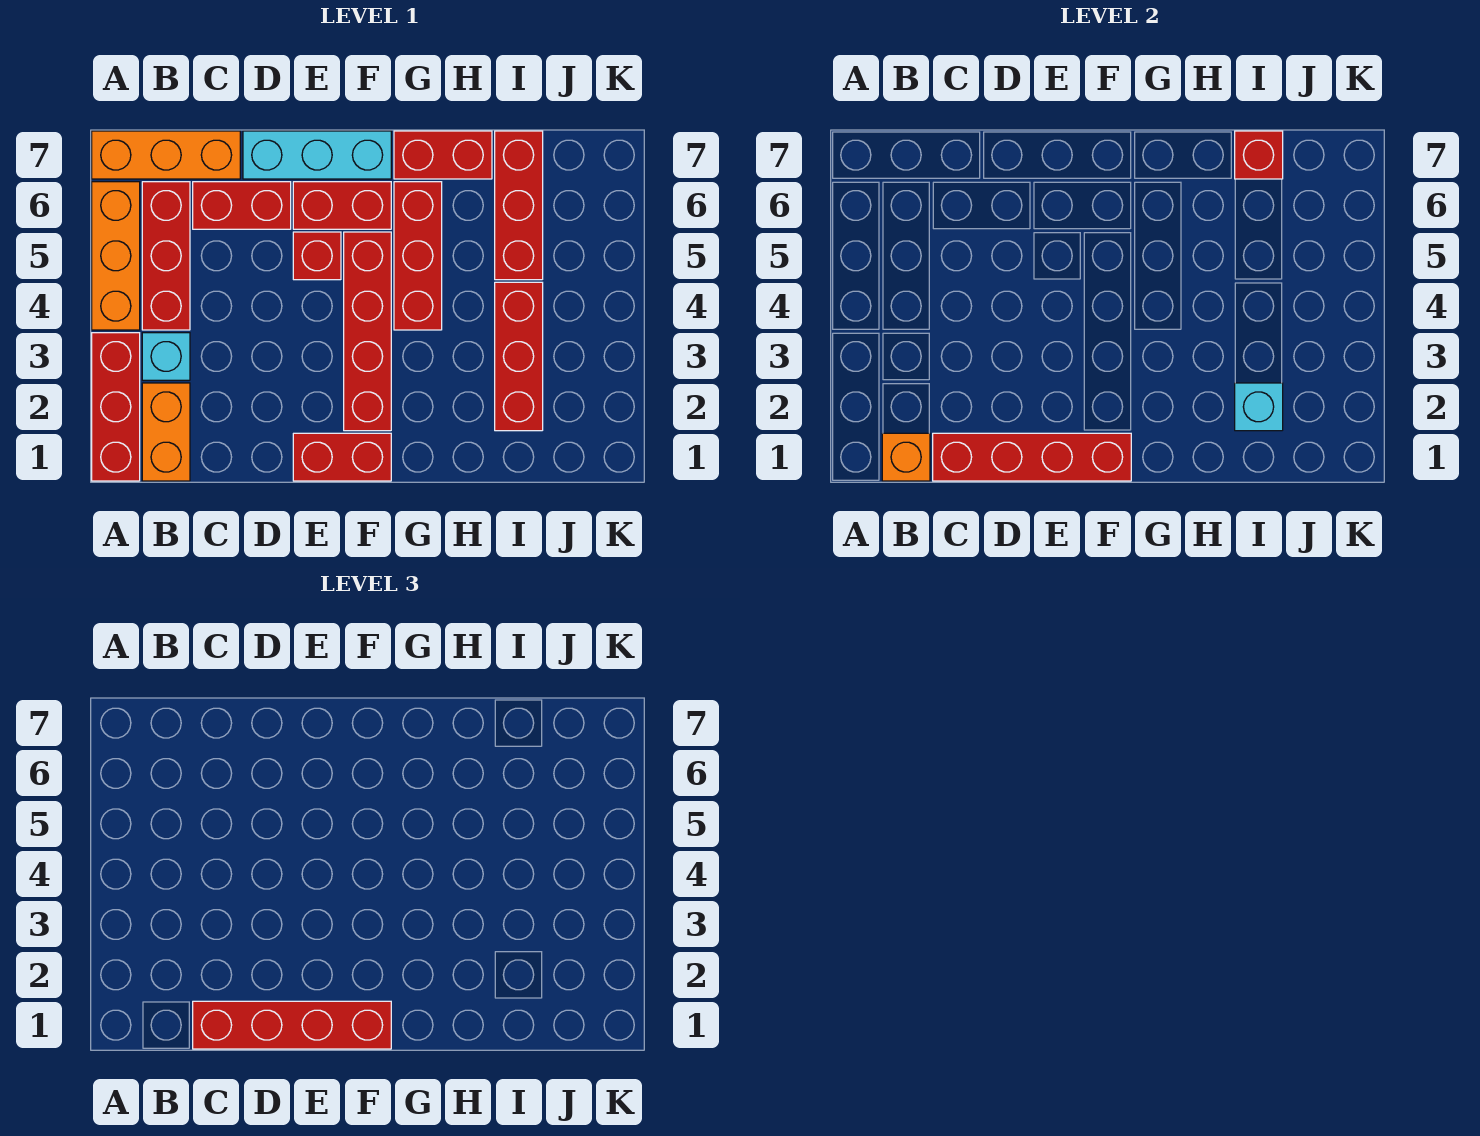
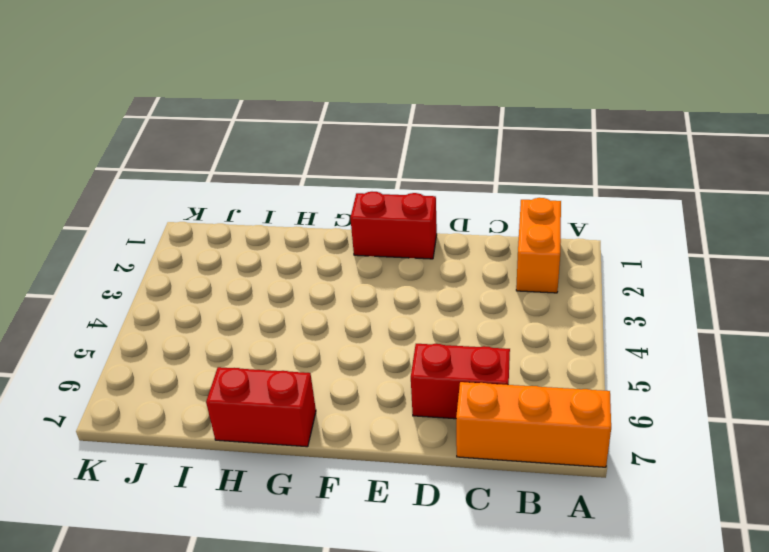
none -> red 1x3 brick [92,333,140,481]
none -> orange 1x3 brick [92,182,140,330]
none -> cyan 1x1 brick [142,333,190,380]

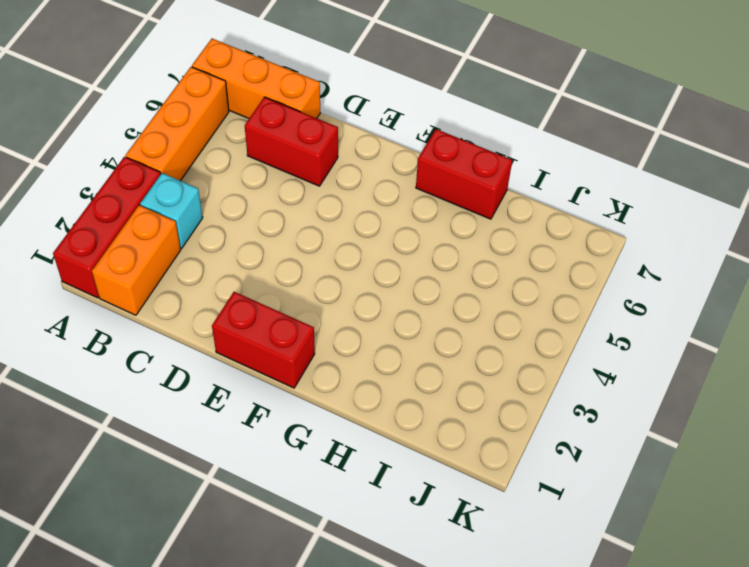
none -> red 1x3 brick [142,182,190,330]
none -> cyan 1x3 brick [243,131,391,179]
none -> red 1x1 brick [293,232,341,280]

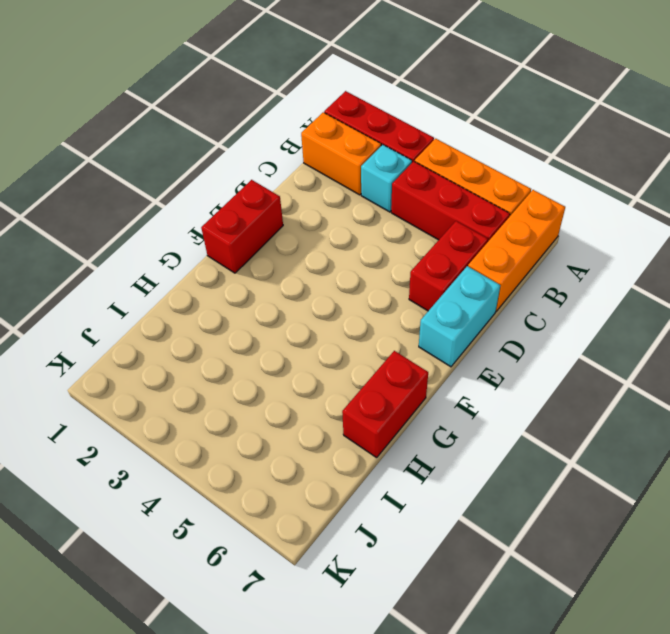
cyan 1x2 brick [419,266,500,367] -> cyan 1x3 brick [243,131,391,179]
none -> red 1x1 brick [293,232,341,280]
none -> red 1x2 brick [293,182,391,229]
none -> red 1x4 brick [344,232,391,431]

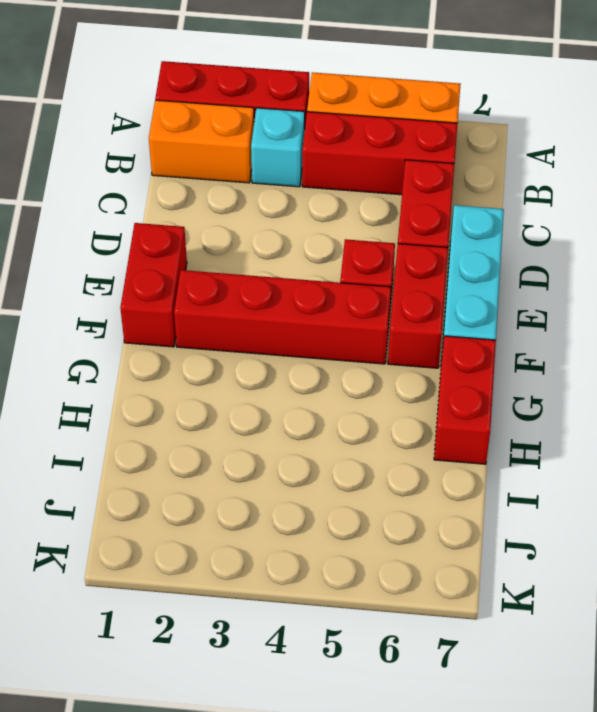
none -> orange 1x3 brick [92,131,240,179]
none -> red 1x3 brick [394,182,442,330]
none -> red 1x3 brick [495,282,543,431]

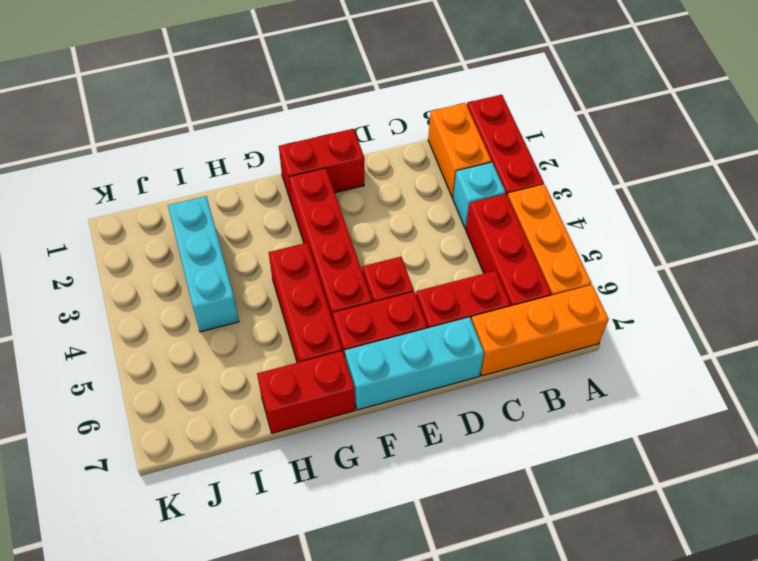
cyan 1x3 brick [168,196,239,332] -> red 1x3 brick [495,282,543,431]
none -> red 1x3 brick [495,131,543,280]
none -> orange 1x1 brick [882,433,930,481]
none -> red 1x4 brick [933,433,1131,481]

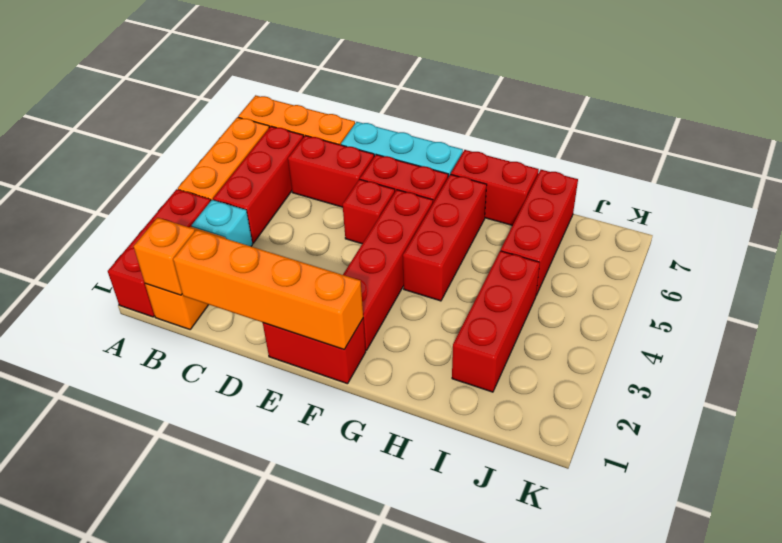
orange 1x4 brick [173,230,363,349] -> red 1x4 brick [933,433,1131,481]
none -> cyan 1x1 brick [1235,383,1283,431]
none -> red 1x1 brick [1235,131,1283,179]
none -> red 1x4 brick [193,1001,391,1049]

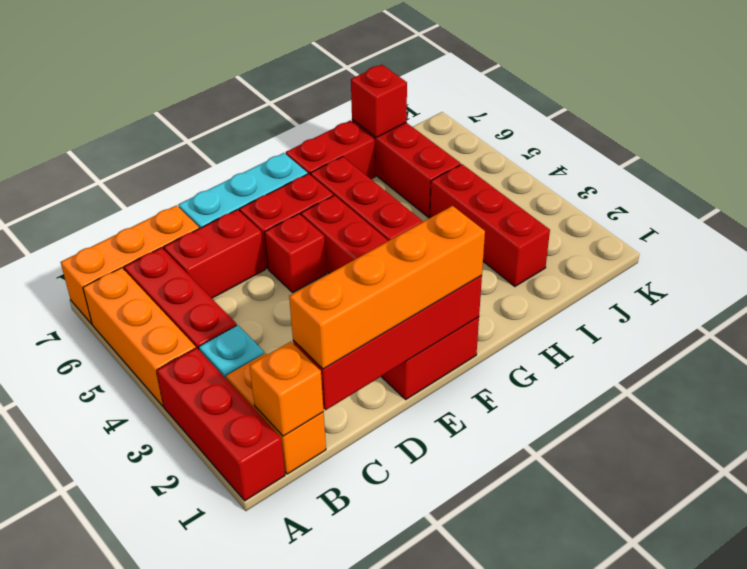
orange 1x4 brick [289,206,485,369] -> red 1x4 brick [193,1001,391,1049]
none -> cyan 1x1 brick [1235,383,1283,431]

